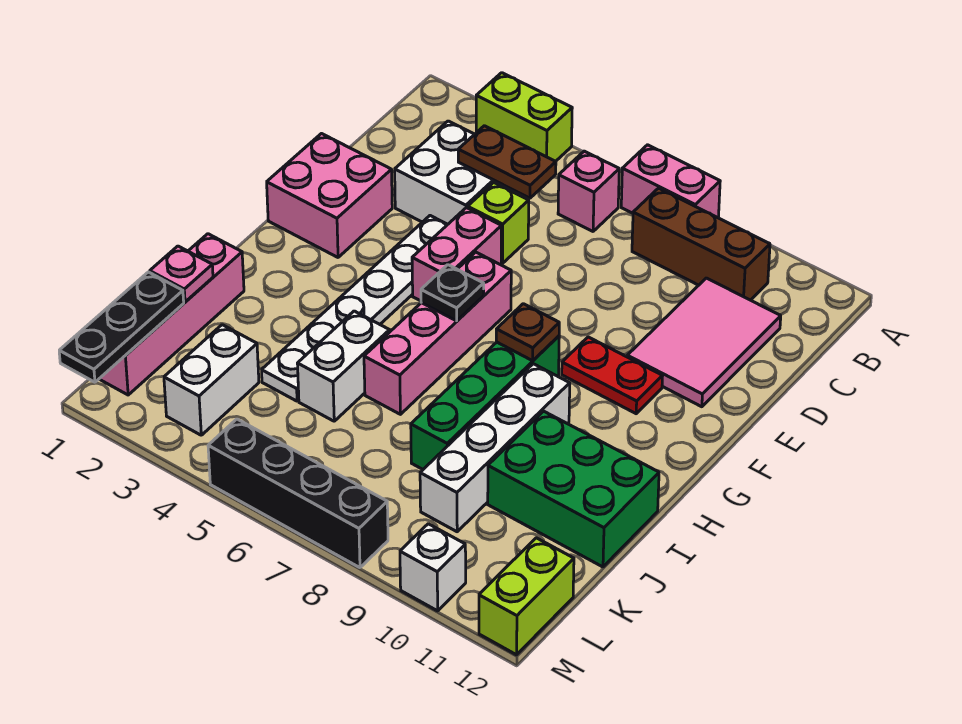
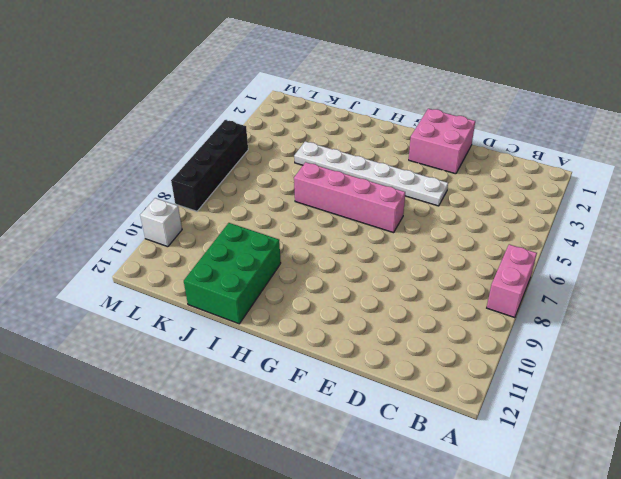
none -> lime 1x2 brick [476,73,572,161]
none -> pink 1x1 brick [558,151,619,231]
none -> brown 1x3 brick [632,188,770,300]

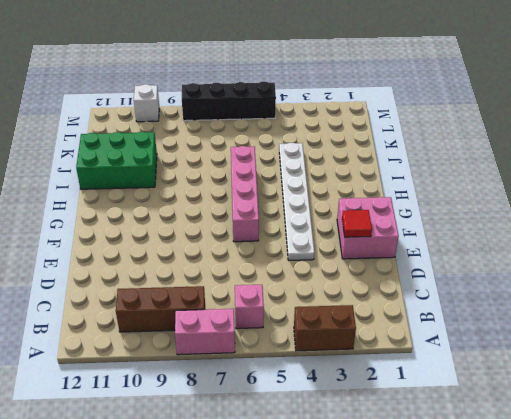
brown 1x2 brick [294,305,356,351] -> lime 1x2 brick [476,73,572,161]
red 1x1 tile [342,210,372,237] -> none
none -> white 2x2 brick [395,121,519,224]
none -> pink 2x3 tile [627,278,781,407]
none -> lime 1x1 brick [468,182,529,263]

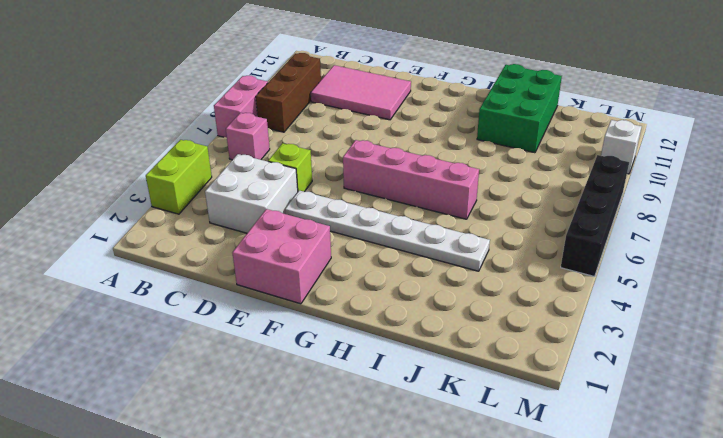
none -> pink 1x2 brick [412,208,501,301]
none -> red 1x2 plate [562,337,662,414]
none -> green 1x4 brick [411,336,559,469]

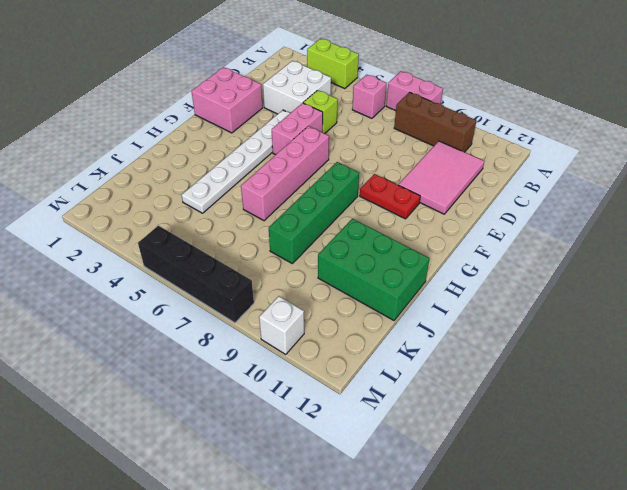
none -> white 1x4 brick [420,364,570,532]
none -> pink 1x4 brick [99,234,244,395]
none -> white 1x2 brick [297,311,390,421]

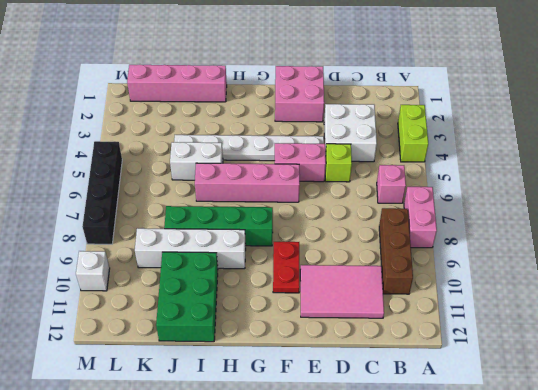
none -> white 1x2 brick [164,325,259,435]
none -> lime 1x2 brick [479,538,574,655]
none -> brown 1x2 plate [458,126,556,198]

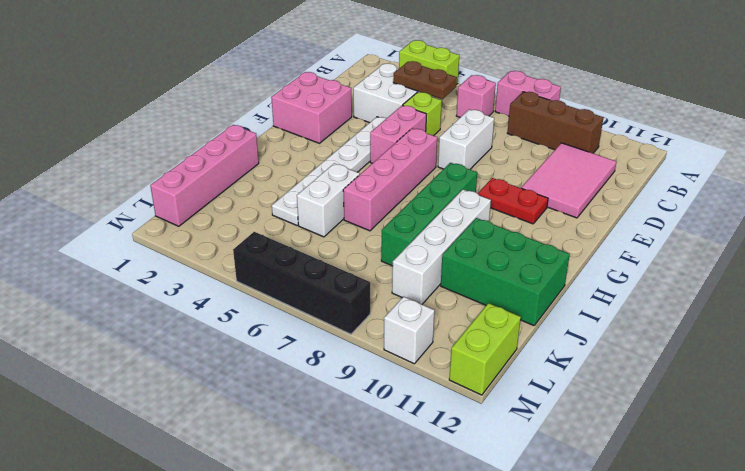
white 1x2 brick [438,110,494,170] -> white 1x2 brick moved to [164,325,259,435]
none -> black 1x1 plate [421,265,484,321]
none -> brown 1x1 plate [496,304,559,361]
none -> pink 1x1 plate [150,246,213,302]

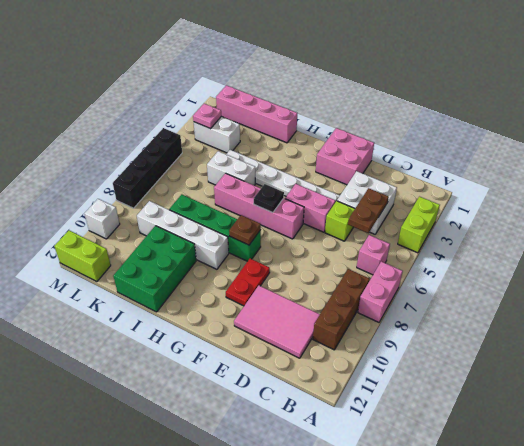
pink 1x1 plate [193,104,221,129] -> pink 1x1 plate moved to [150,246,213,302]
none -> black 1x3 plate [59,272,184,382]

